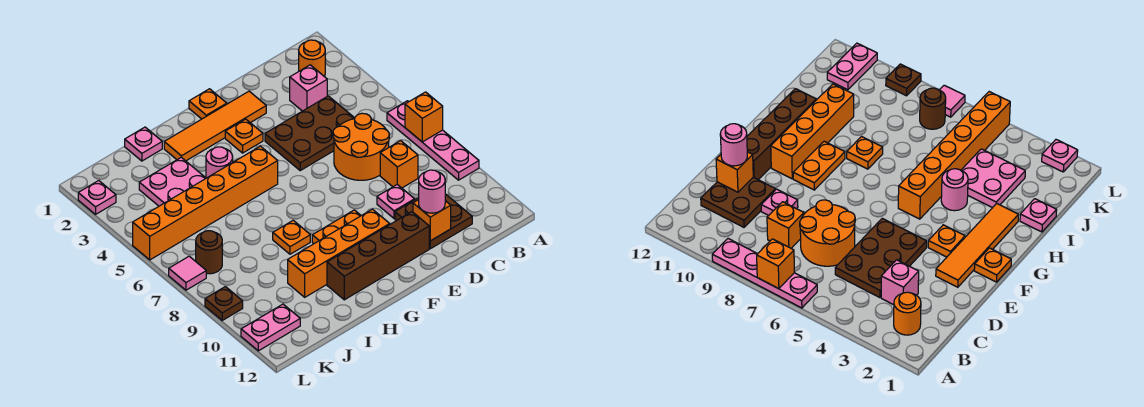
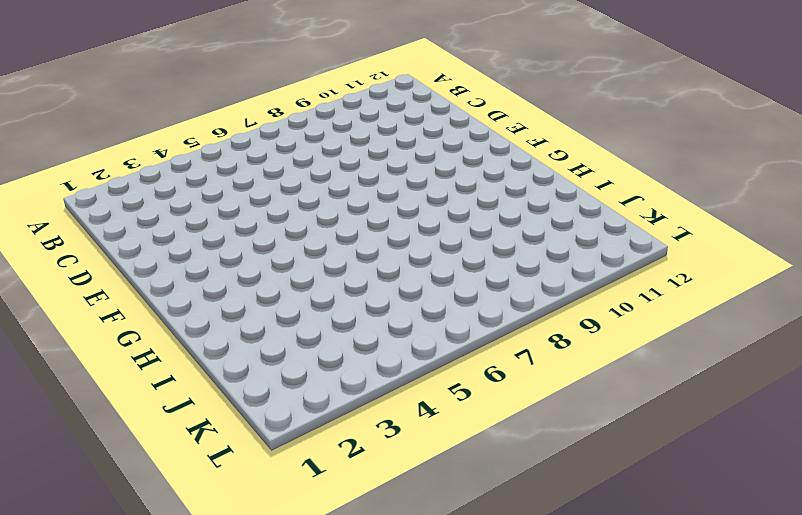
none -> pink 1x4 plate [387,101,479,180]
none -> orange 1x1 round brick [299,40,325,77]
none -> pink 1x1 brick [290,65,327,111]

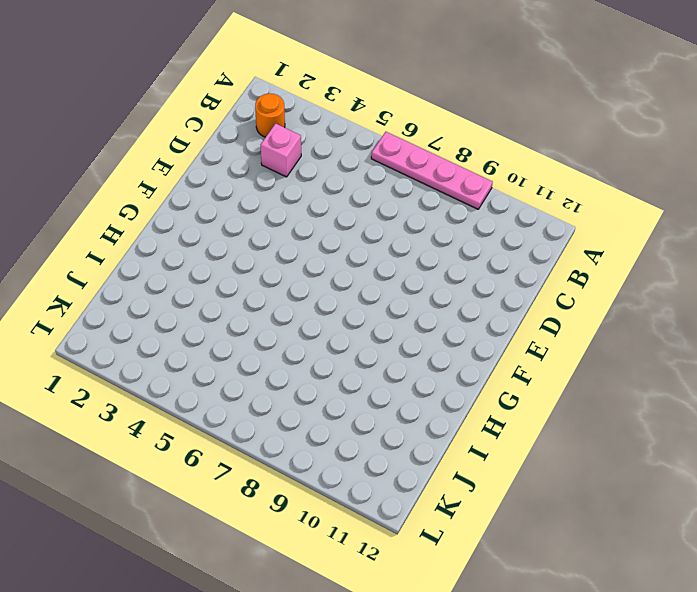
none -> brown 2x3 plate [265,96,355,170]
none -> orange 2x2 round brick [333,113,389,180]
none -> orange 1x1 brick [380,141,418,188]

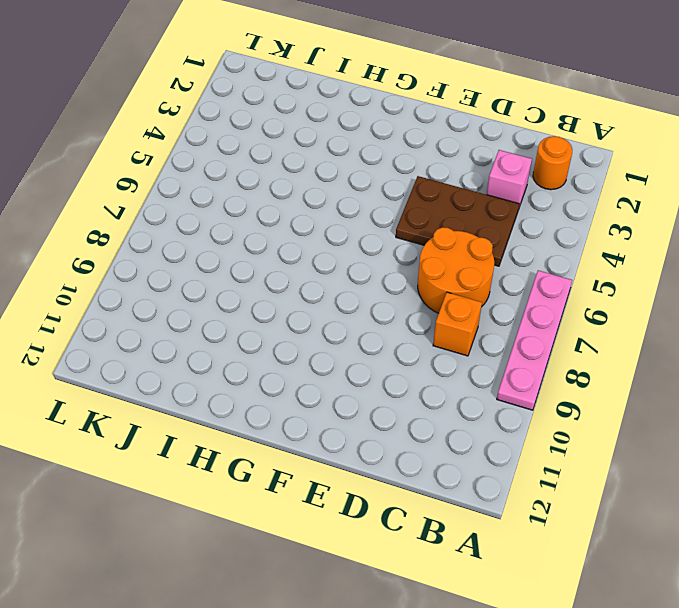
none -> brown 2x2 plate [395,194,472,249]
none -> pink 1x1 plate [377,185,415,218]
none -> orange 1x4 tile [164,91,266,161]

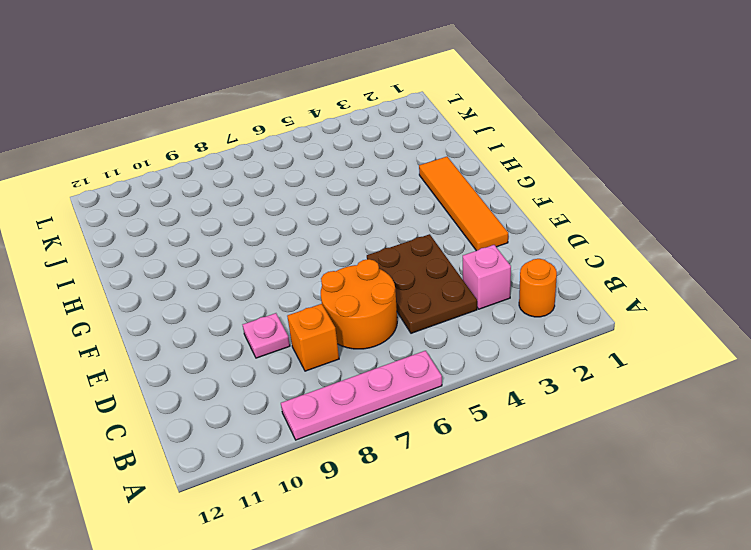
none -> brown 2x2 plate [395,194,472,249]
none -> brown 1x4 brick [327,212,429,300]
none -> orange 1x1 plate [189,89,227,119]

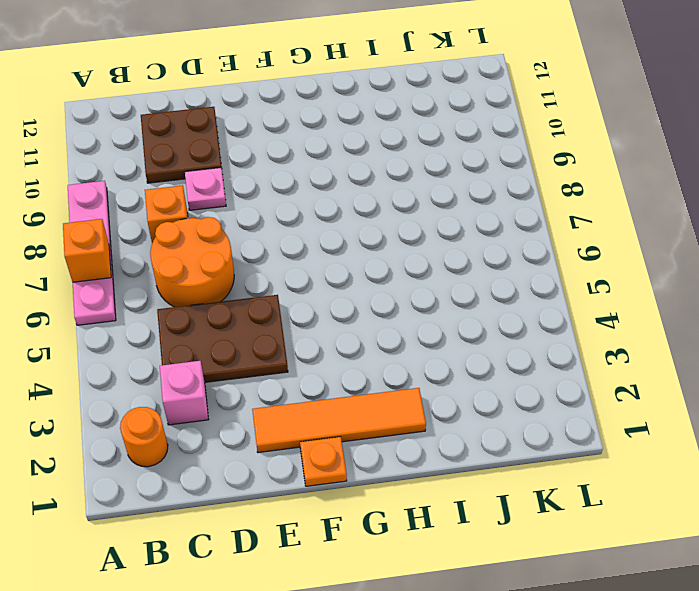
none -> brown 1x4 brick [327,212,429,300]
none -> orange 1x1 plate [225,119,263,153]
none -> orange 1x2 plate [312,210,361,243]

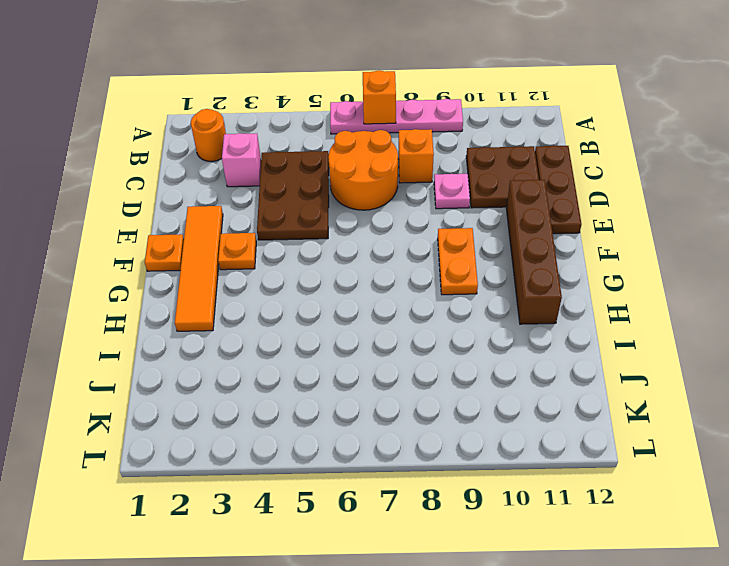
brown 1x3 plate [535,145,581,234] -> none
none -> orange 1x4 brick [288,209,390,297]
none -> orange 1x6 brick [133,146,278,260]
none -> pink 1x1 round brick [206,147,233,178]

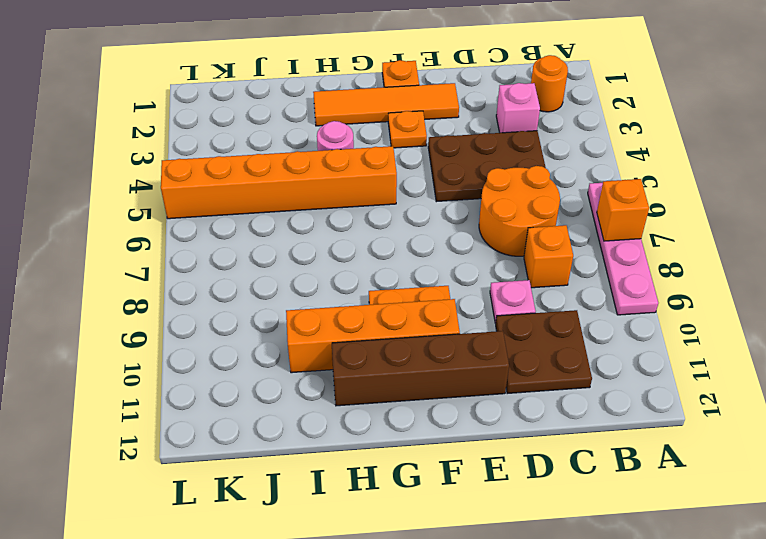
none -> orange 1x1 plate [273,220,310,254]
none -> pink 1x1 plate [125,127,162,161]
none -> pink 2x2 plate [139,157,206,206]

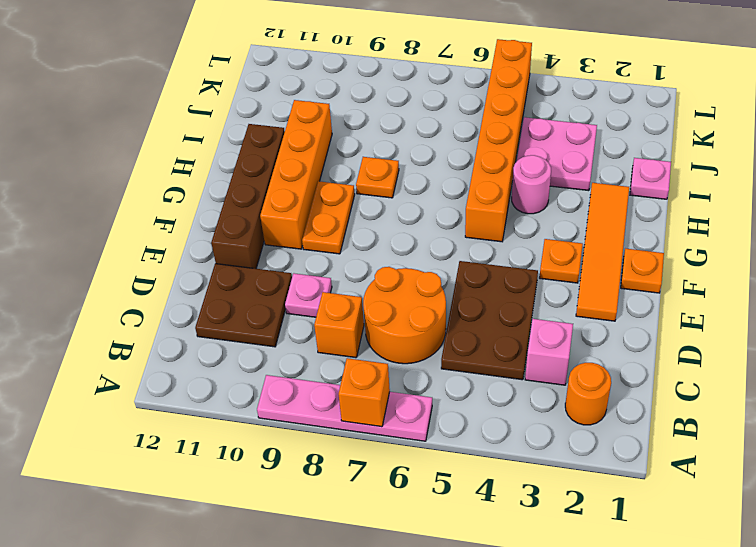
none -> brown 1x1 round brick [196,231,222,274]
none -> pink 1x2 plate [241,304,300,351]
none -> pink 1x1 plate [78,181,116,214]

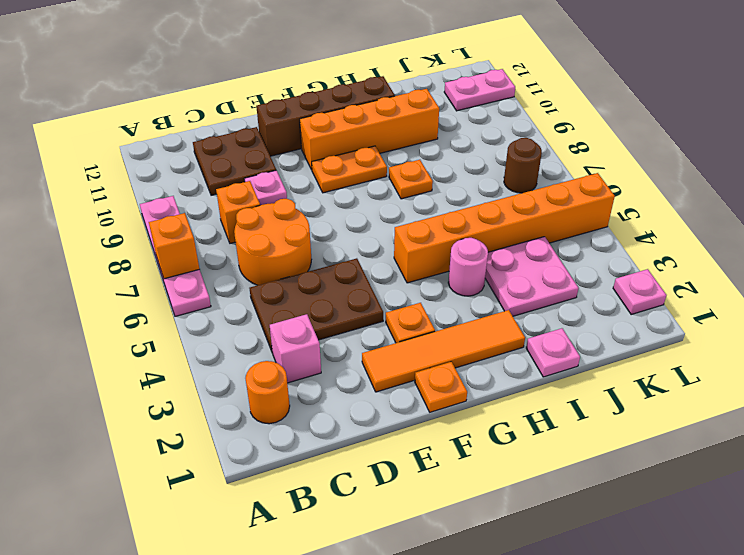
none -> pink 1x1 tile [169,256,206,290]
none -> brown 1x1 plate [205,287,243,320]
none -> orange 1x1 brick [413,200,451,241]

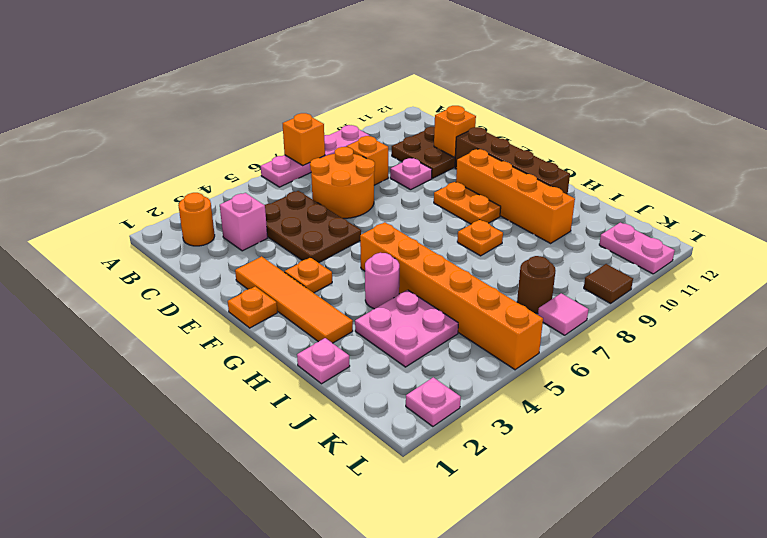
brown 1x1 tile [584,264,633,304] -> brown 1x1 plate [205,287,243,320]
none -> pink 1x1 round brick [419,170,445,213]

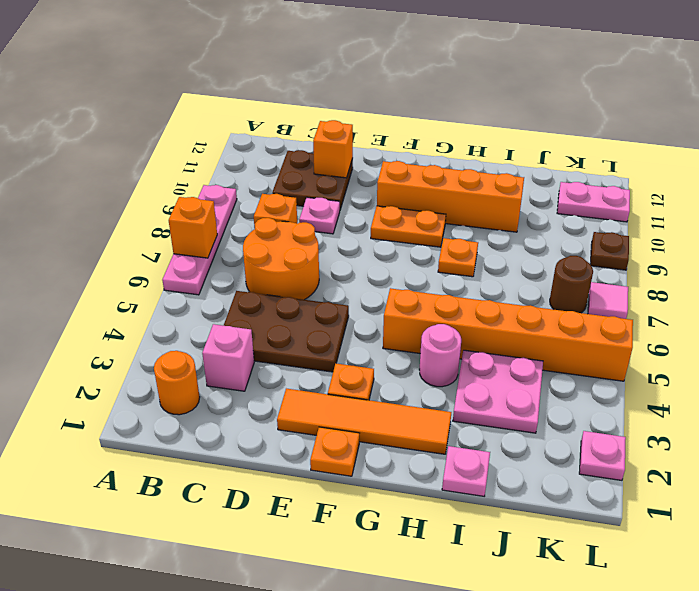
none -> brown 1x4 brick [327,212,429,300]
none -> pink 1x1 round brick [419,170,445,213]

